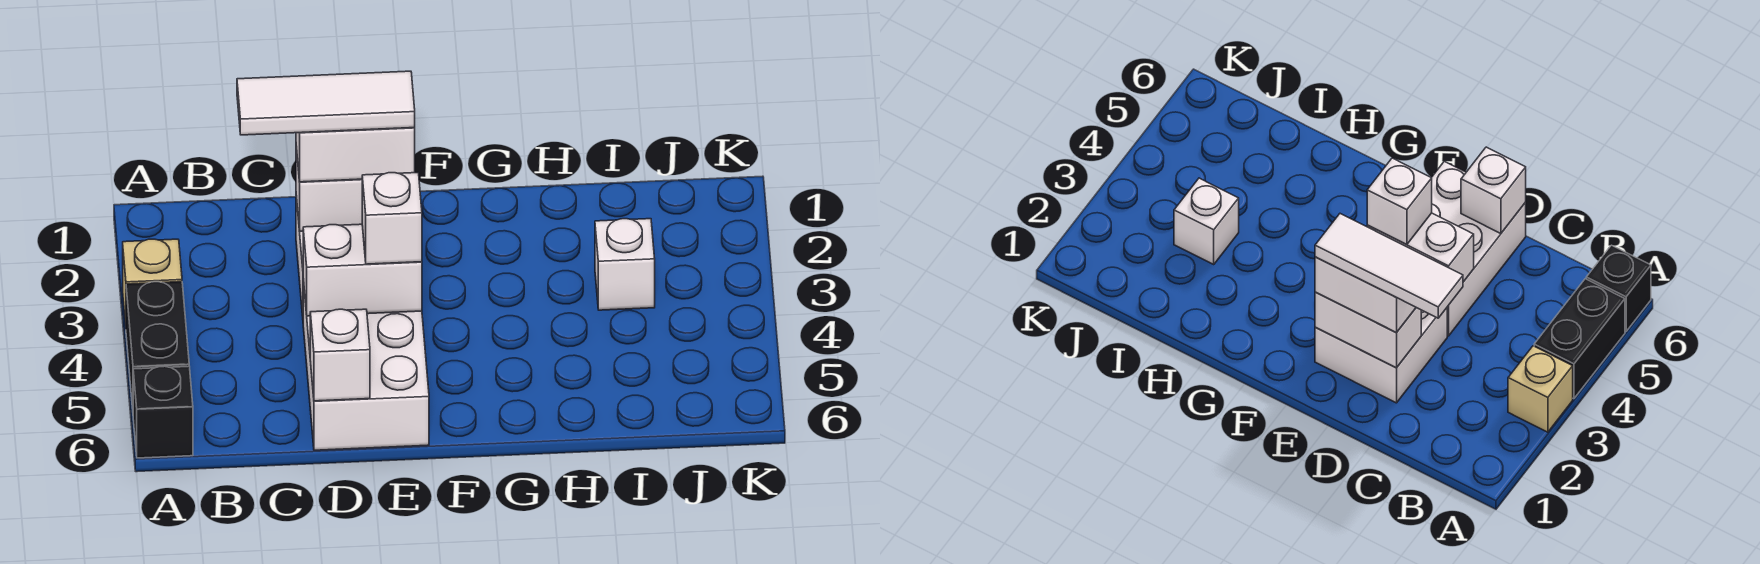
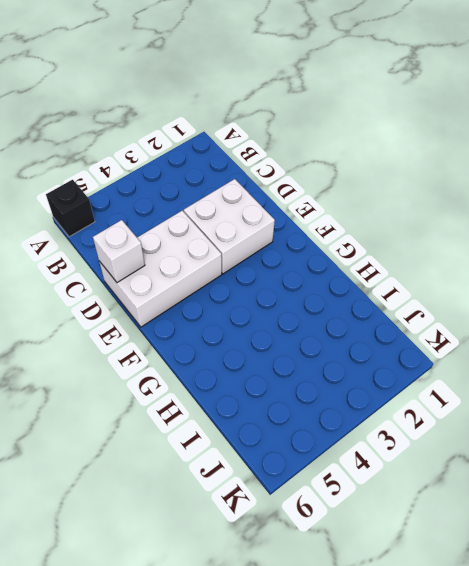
none -> tan 1x1 brick [123,239,182,326]
none -> black 1x2 brick [126,282,189,408]
none -> white 1x1 brick [595,219,655,310]

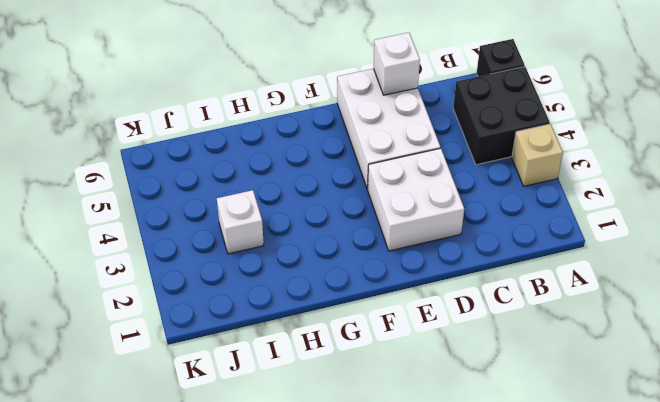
black 2x2 brick [453,67,550,165] -> black 1x2 brick [126,282,189,408]
none -> white 1x2 brick [296,147,362,231]
none -> white 1x2 brick [303,224,422,316]
none -> white 1x2 brick [296,128,415,182]

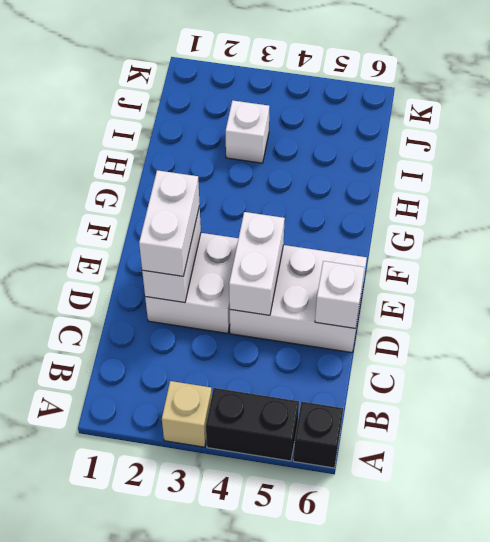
none -> white 1x1 brick [362,173,422,264]
none -> white 1x3 tile [237,71,415,135]

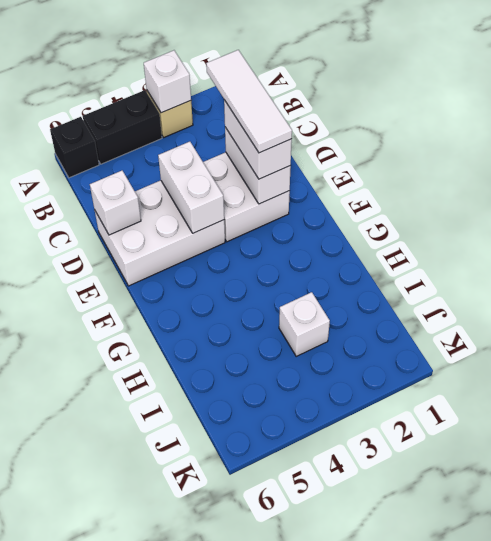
white 1x1 brick [144,50,191,113] -> white 1x1 brick moved to [362,173,422,264]

